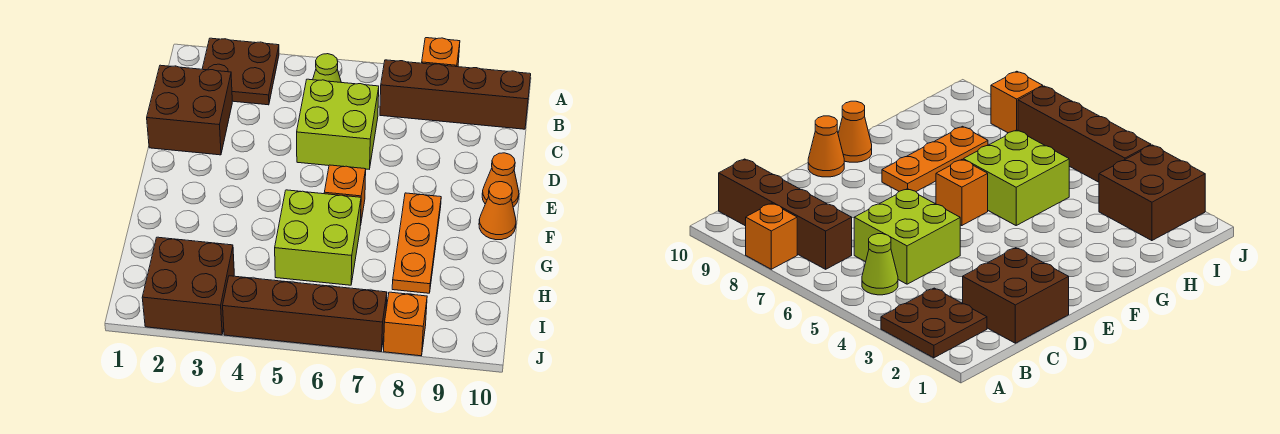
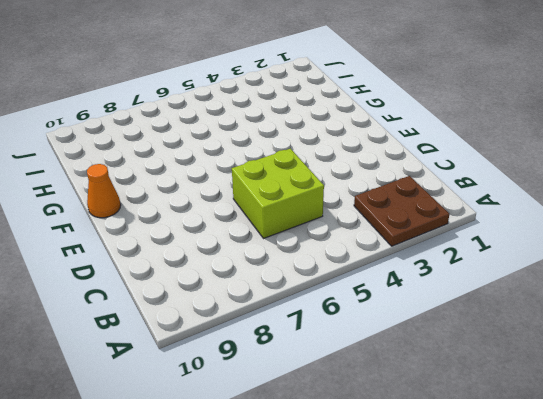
none -> orange 1x1 brick [422,38,460,67]
none -> lime 1x1 cone [313,54,341,82]
none -> brown 1x4 brick [380,60,531,129]

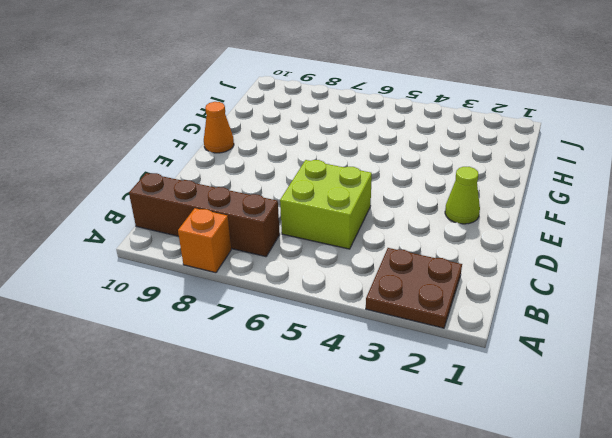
lime 1x1 cone [445,167,480,224] -> lime 1x1 cone moved to [313,54,341,82]
none -> brown 2x2 brick [147,65,232,155]
none -> orange 1x1 cone [482,153,519,207]
none -> orange 1x1 brick [324,165,366,226]

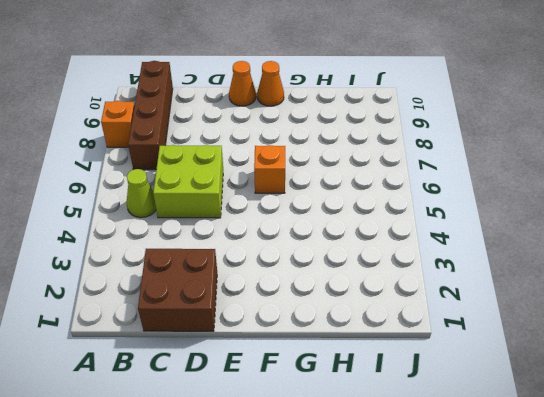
none -> brown 2x2 plate [202,38,279,105]
none -> orange 1x3 plate [392,193,441,293]
none -> lime 2x2 brick [275,190,361,285]

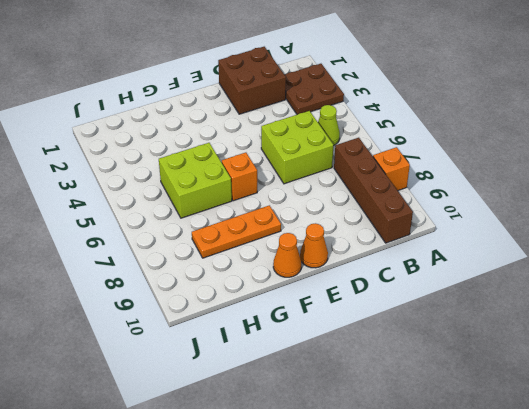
none -> brown 2x2 brick [142,237,234,335]
none -> brown 1x4 brick [223,276,387,352]
none -> orange 1x1 brick [383,292,427,356]

